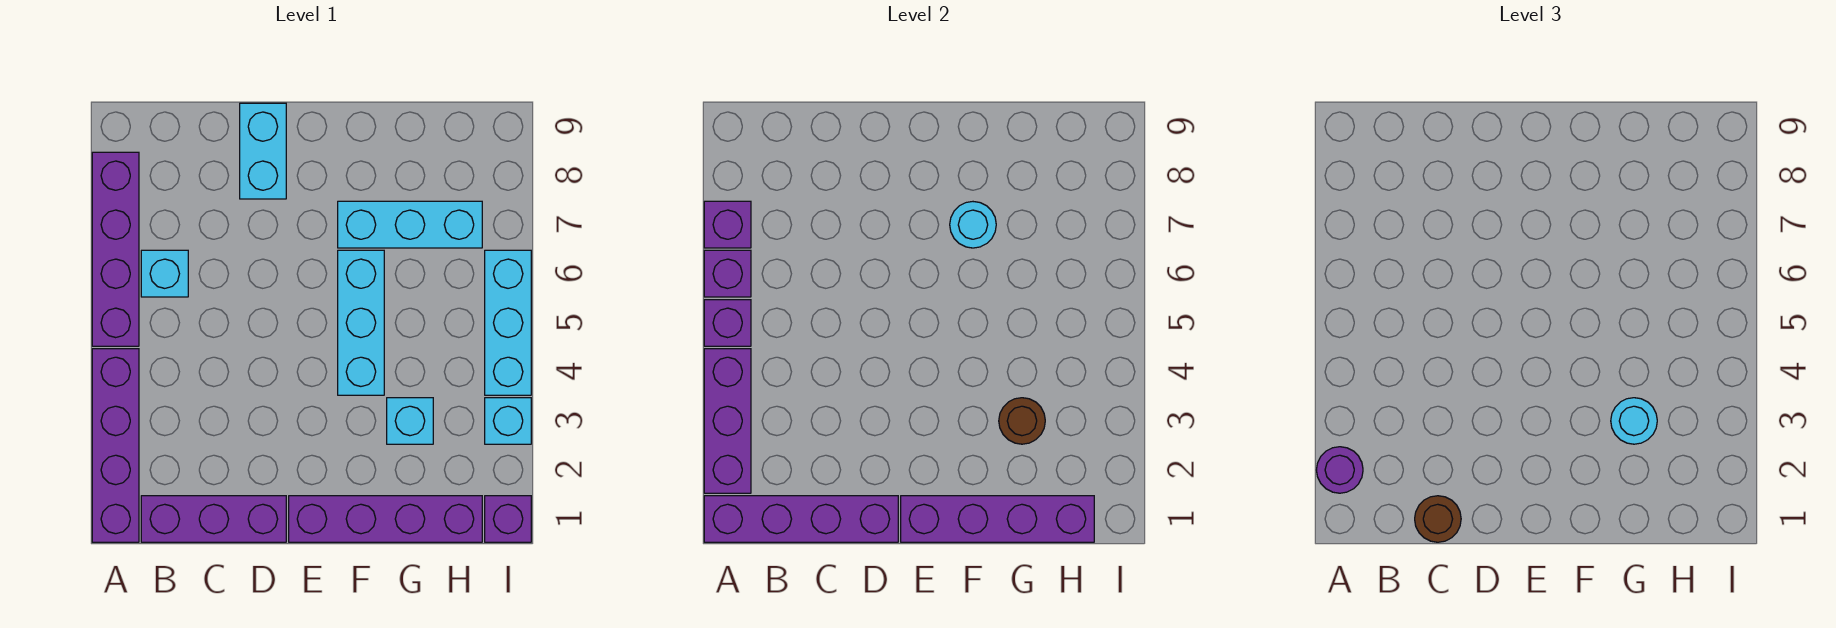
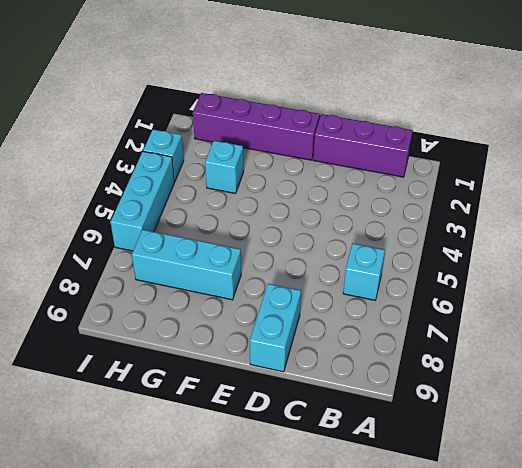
none -> purple 1x4 brick [92,349,139,542]
none -> purple 1x4 brick [92,152,139,346]
none -> cyan 1x3 brick [338,250,384,395]

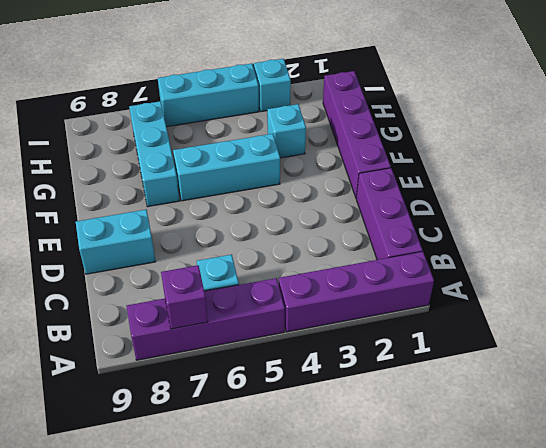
none -> purple 1x1 brick [485,496,531,542]
none -> purple 1x4 brick [704,496,898,542]
none -> purple 1x3 brick [704,349,751,493]

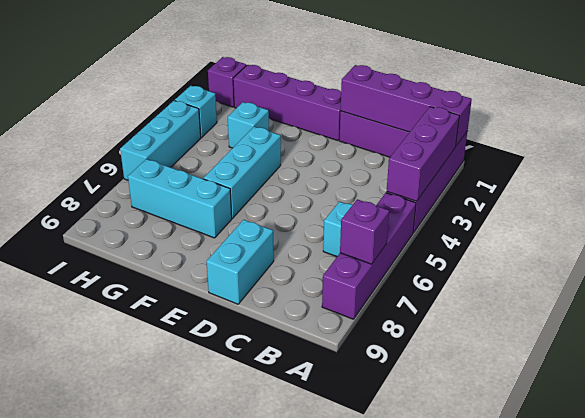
none -> purple 1x1 brick [704,300,751,346]
none -> purple 1x1 brick [704,250,751,297]
none -> purple 1x4 brick [901,496,1094,542]

